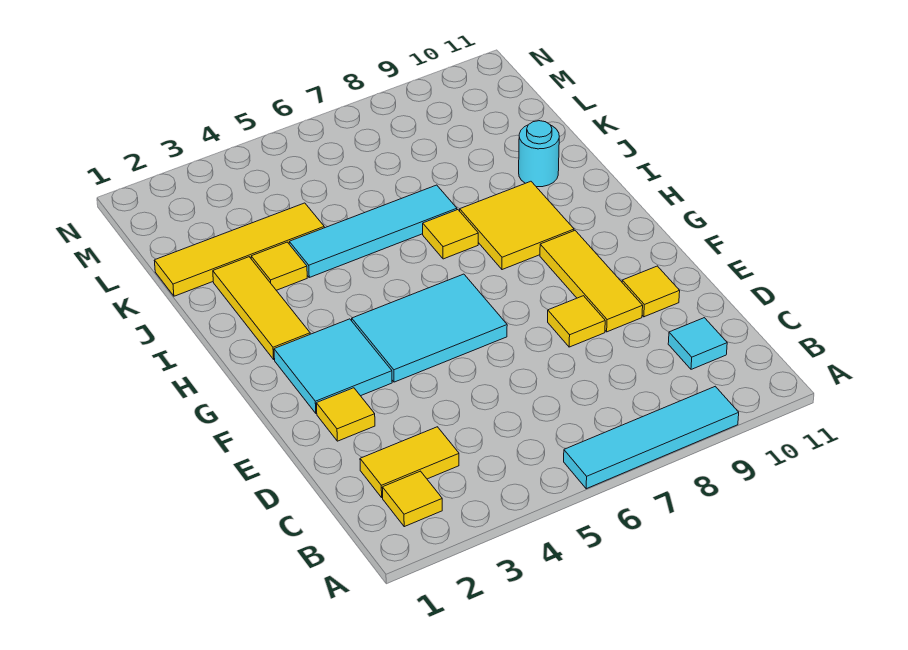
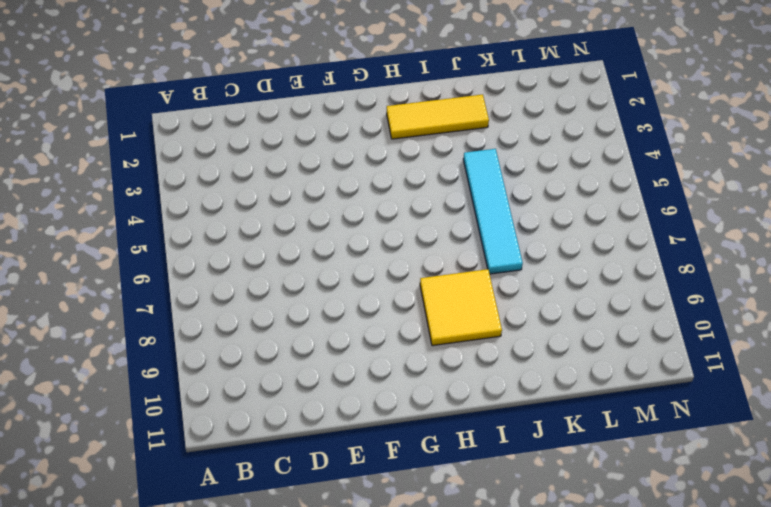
none -> cyan 1x4 tile [564,386,739,489]
none -> yellow 1x1 tile [382,471,442,527]
none -> yellow 1x2 tile [360,427,459,498]

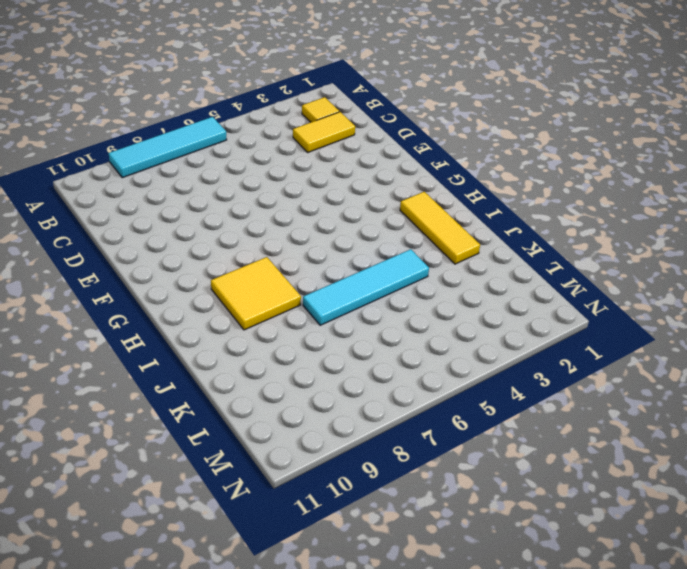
none -> cyan 1x1 tile [668,318,727,369]
none -> yellow 1x1 tile [316,388,375,441]
none -> yellow 1x1 tile [548,296,605,347]

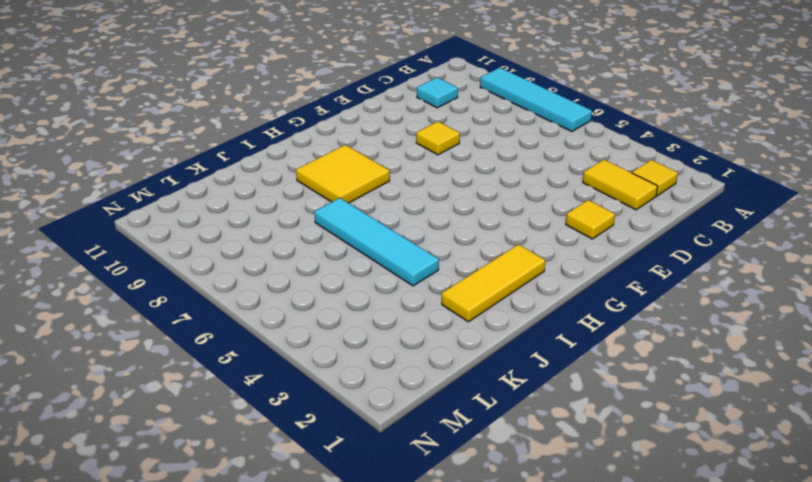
none -> yellow 1x3 tile [540,231,643,332]
none -> yellow 1x1 tile [622,266,680,317]
none -> cyan 2x2 tile [274,319,392,414]

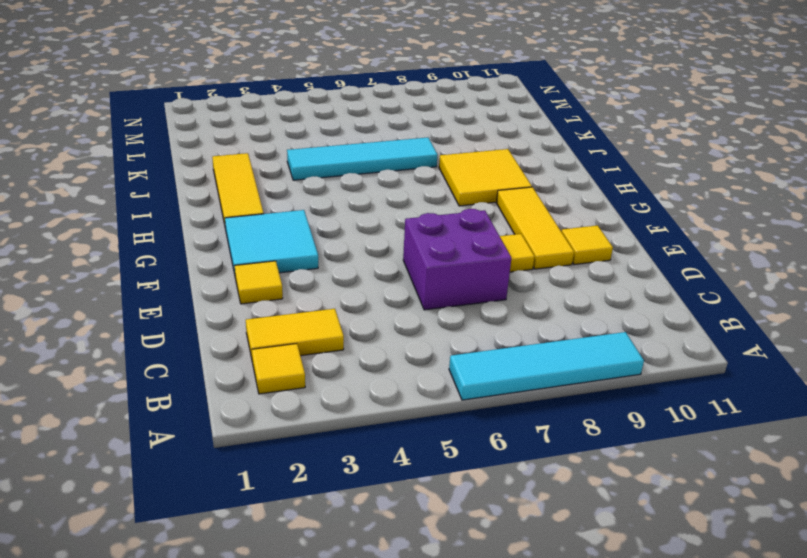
purple 2x2 brick [403,209,511,310] -> none
none -> cyan 1x1 tile [668,318,727,369]
none -> cyan 2x3 tile [352,274,507,382]
none -> yellow 1x1 tile [423,210,478,259]

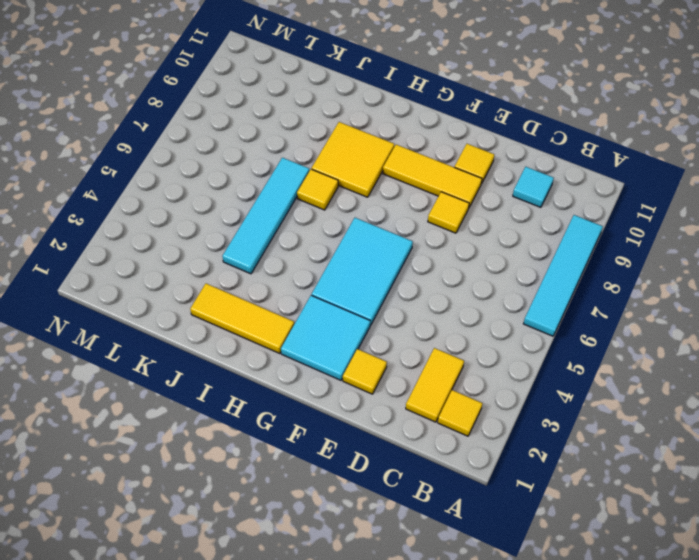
none -> yellow 1x1 tile [251,242,307,290]
none -> cyan 1x1 round brick [519,121,559,187]
none -> yellow 1x4 tile [154,203,324,296]

